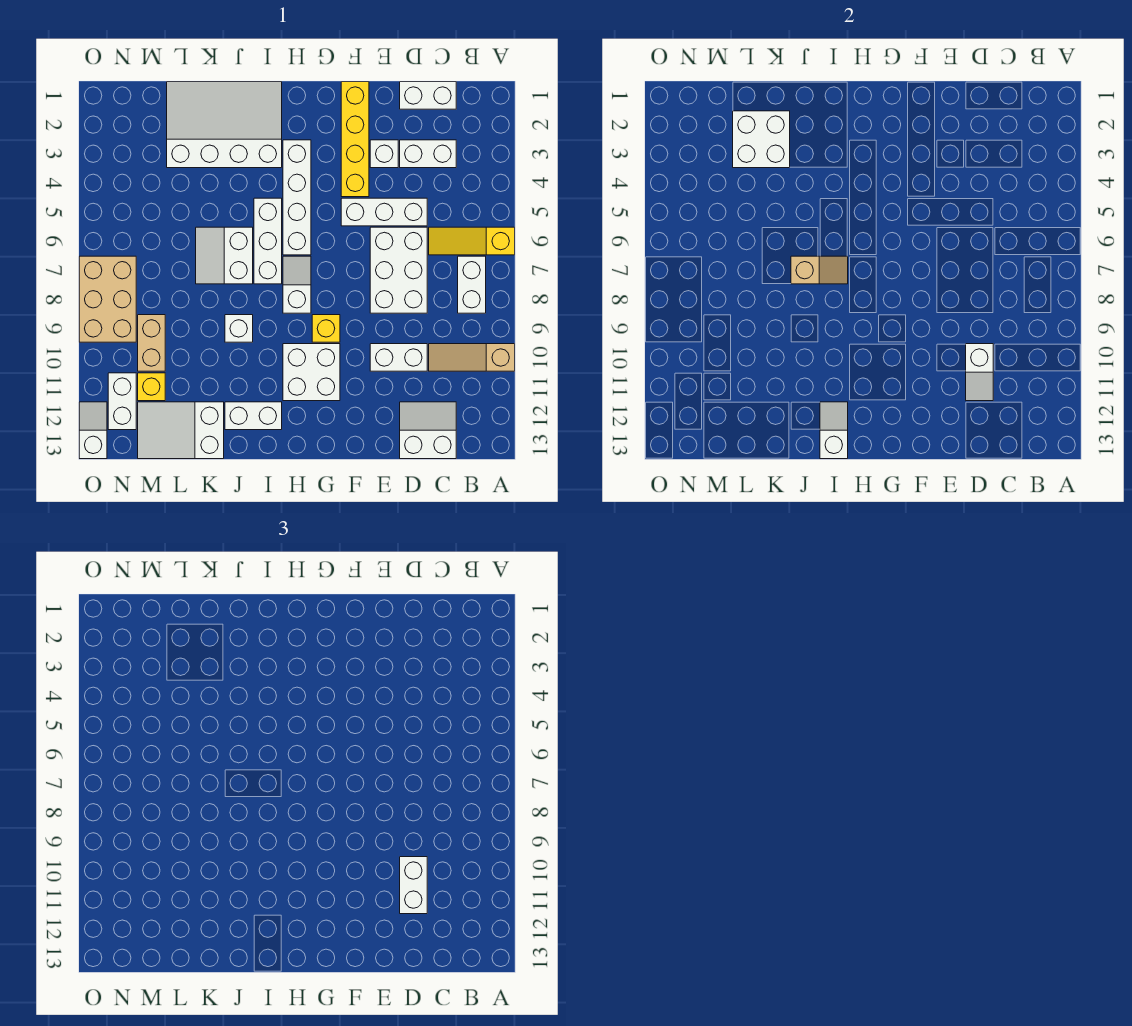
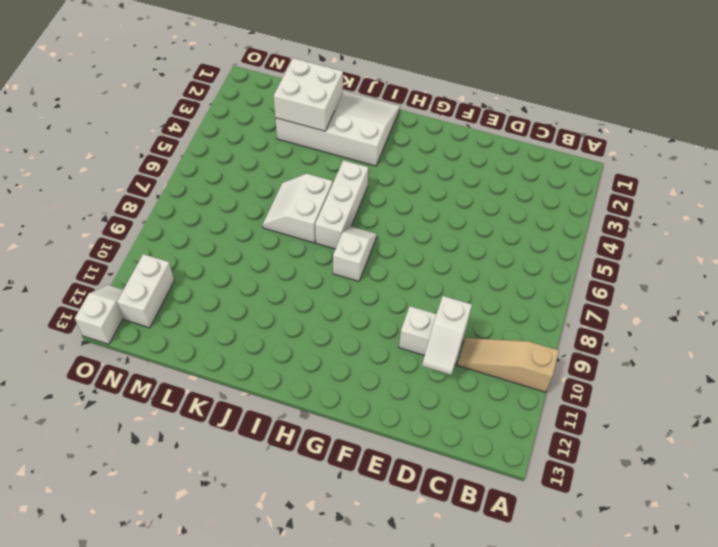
none -> yellow 1x3 slope [429,227,515,255]
none -> white 1x2 brick [458,256,486,313]
none -> white 1x2 brick [400,82,456,109]
none -> white 1x2 brick [400,140,456,168]

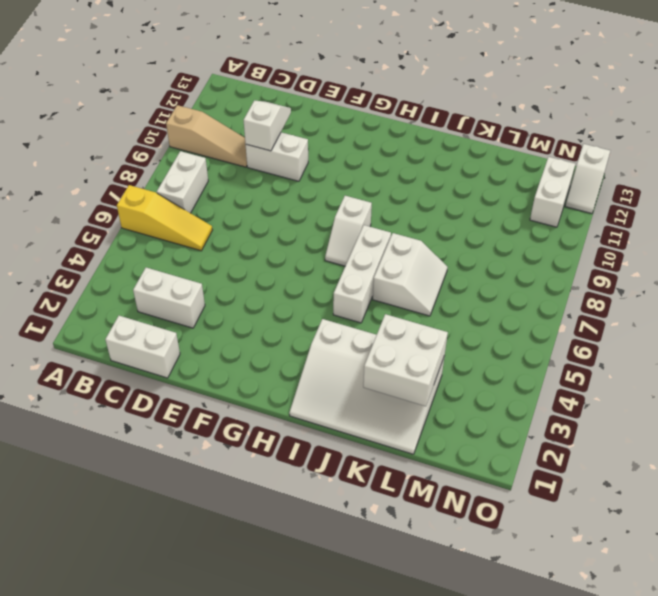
none -> white 2x2 slope [400,402,456,459]
none -> white 1x3 brick [341,198,427,226]
none -> white 2x3 brick [370,227,427,313]
none -> white 1x1 brick [370,140,398,168]

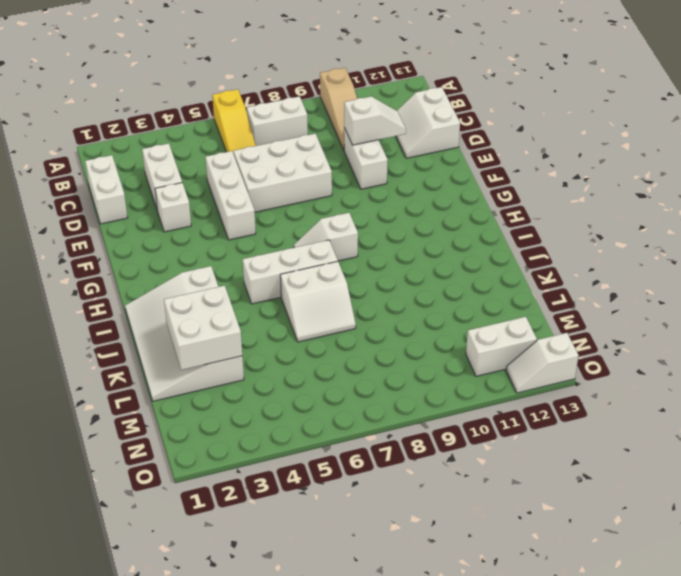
none -> yellow 1x4 brick [341,82,369,197]
none -> yellow 1x1 brick [312,315,340,342]
none -> white 2x2 brick [283,344,340,401]
none -> white 1x4 brick [283,140,311,255]

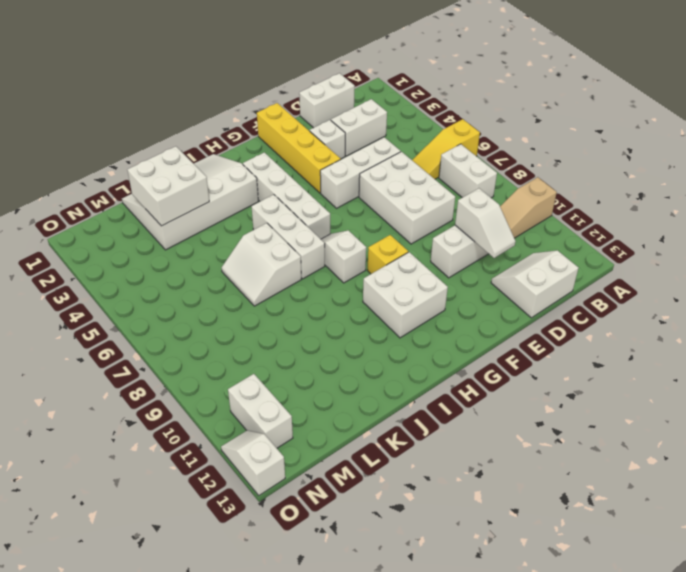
none -> white 1x2 brick [225,402,282,430]
none -> white 1x1 brick [225,315,253,342]
none -> white 2x3 slope [138,402,224,459]
none -> tan 1x2 brick [138,315,165,371]

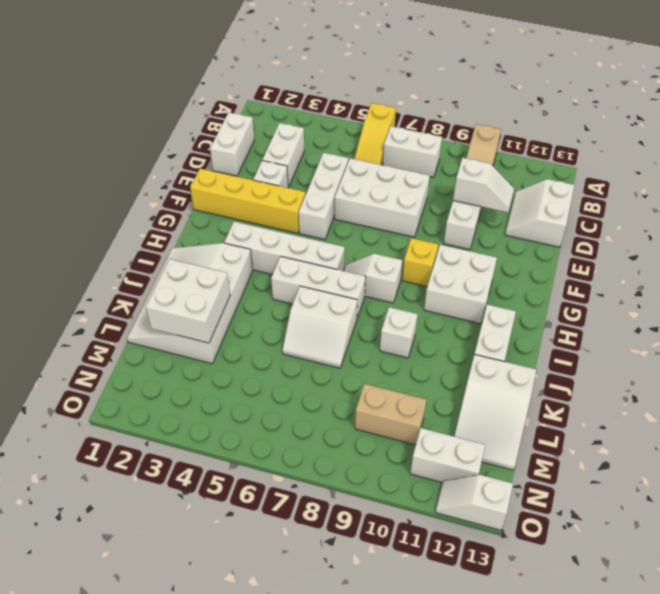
none -> yellow 1x1 brick [138,373,165,401]
none -> tan 2x3 brick [79,256,136,342]
none -> tan 1x2 slope [791,256,848,284]
none -> white 1x2 slope [820,402,848,459]

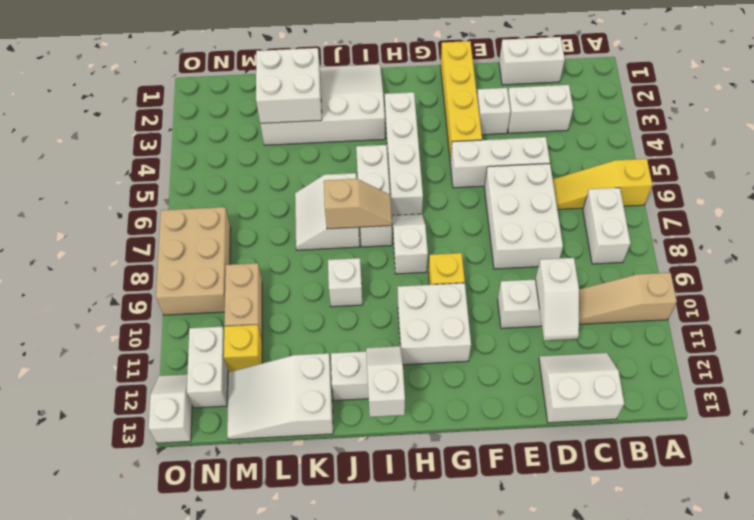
none -> white 1x2 brick [400,857,427,914]

